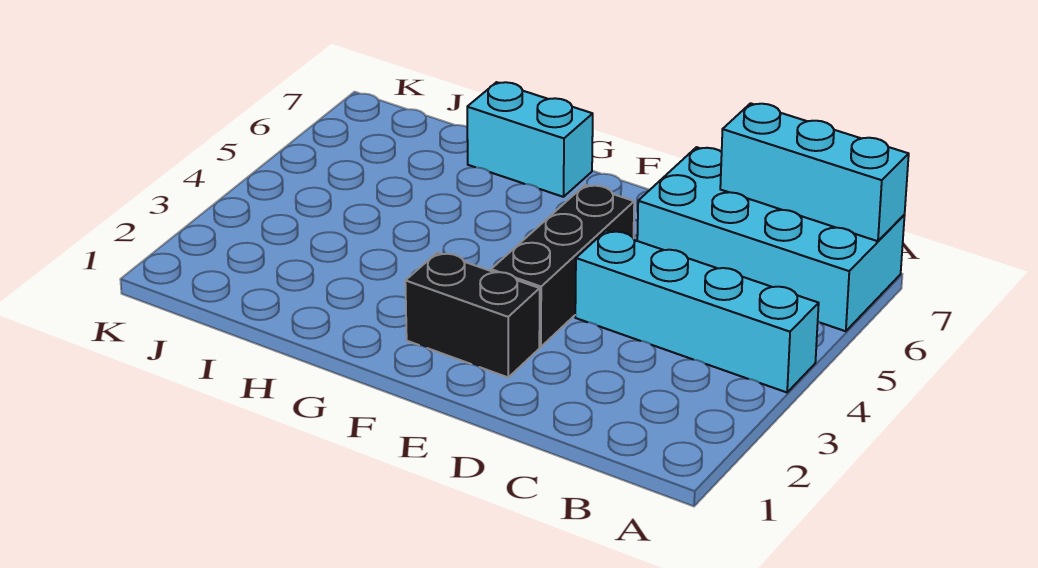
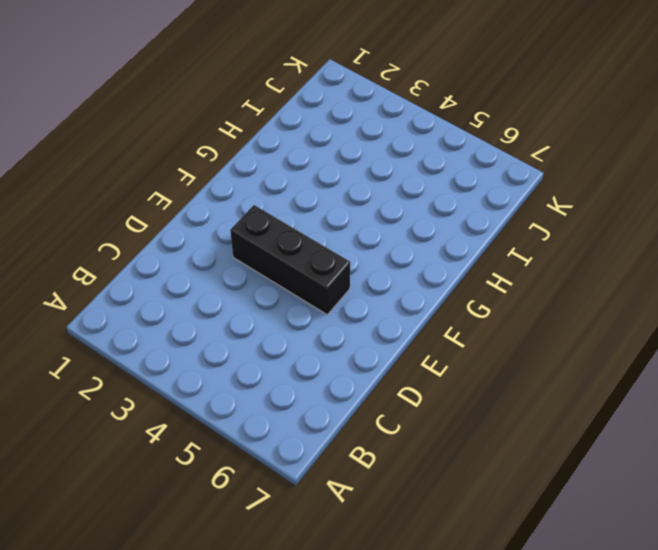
none -> cyan 1x4 brick [575,231,819,392]
none -> cyan 2x4 brick [637,147,905,331]

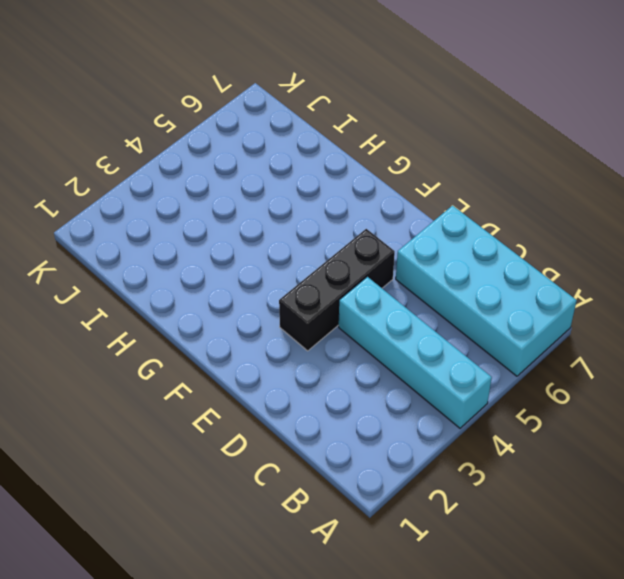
none -> black 1x2 brick [405,252,540,377]
none -> cyan 1x2 brick [467,82,593,197]

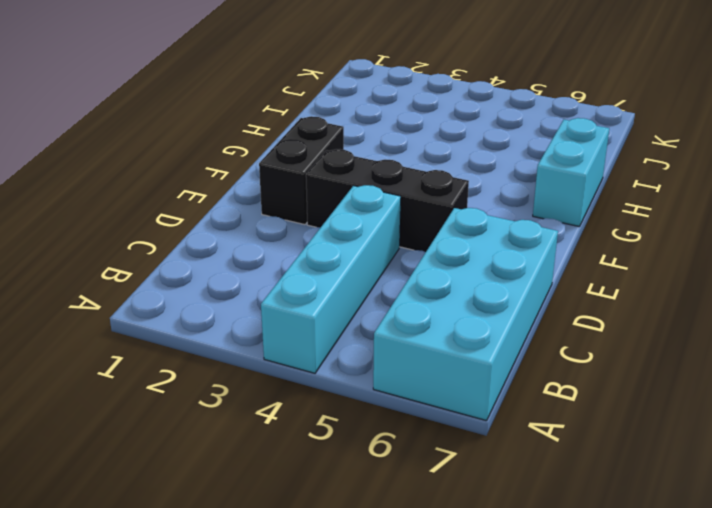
none -> cyan 1x3 brick [720,103,909,241]

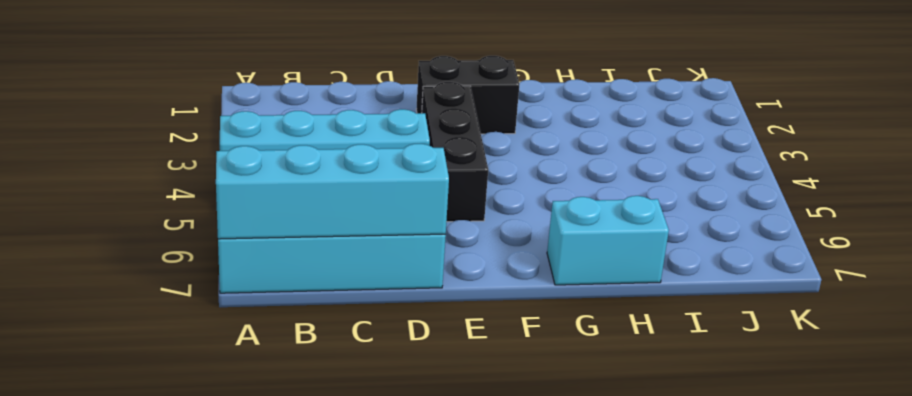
cyan 1x4 brick [216,144,449,239] -> cyan 1x3 brick [720,103,909,241]

